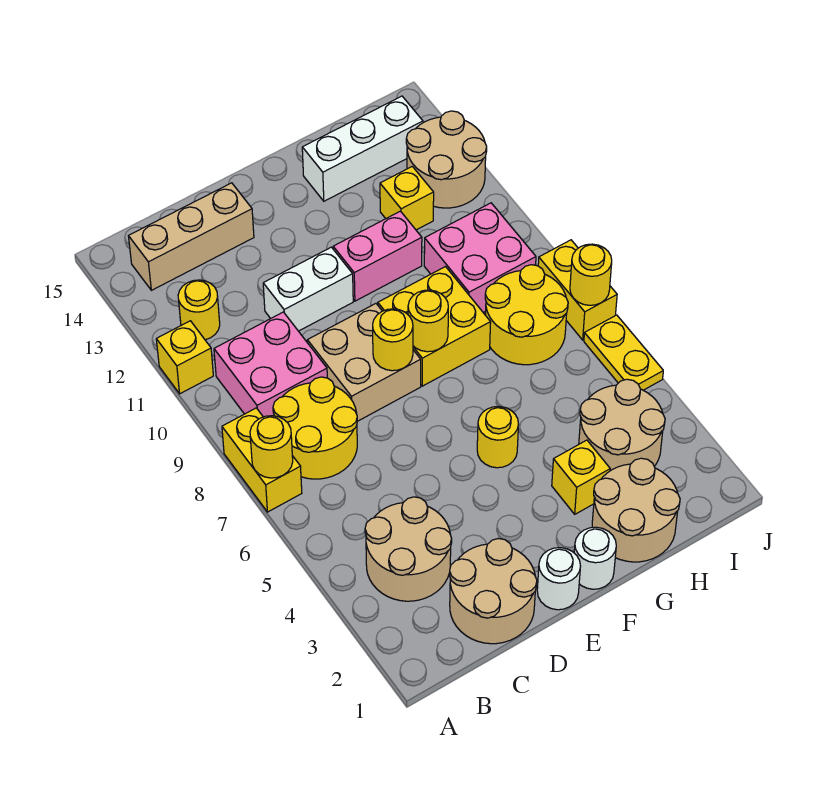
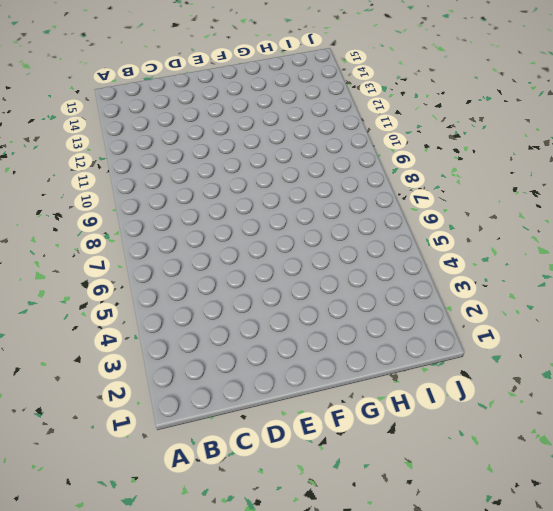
none -> yellow 1x2 brick [222,408,302,512]
none -> yellow 1x1 brick [156,321,213,394]
none -> tan 2x2 round brick [365,497,452,601]

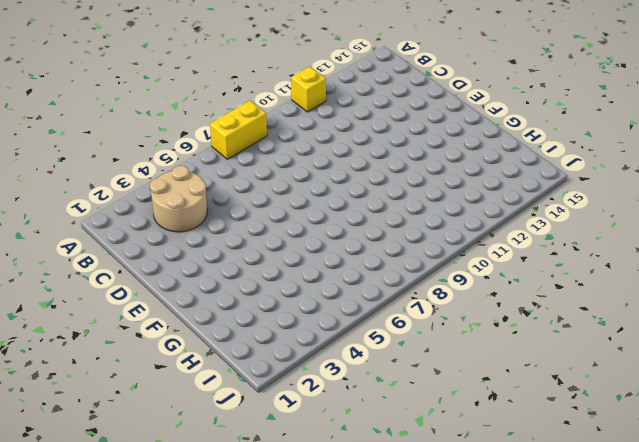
none -> yellow 2x2 round brick [273,377,357,479]
none -> pink 2x2 brick [214,312,327,417]
none -> yellow 1x1 round brick [178,280,220,340]

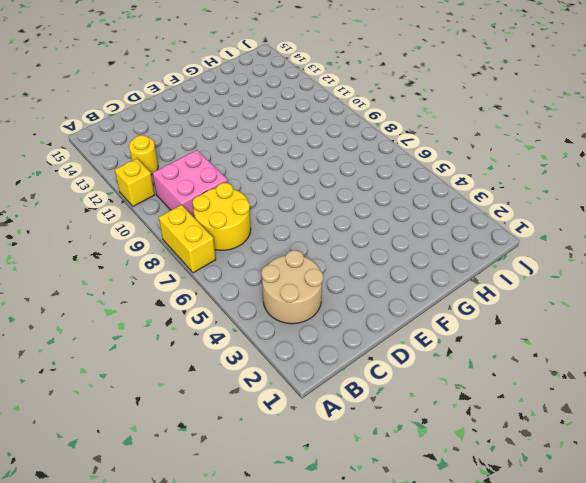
none -> tan 1x3 brick [129,183,254,290]
none -> tan 2x2 round brick [449,539,537,644]
none -> tan 2x2 brick [307,304,421,421]

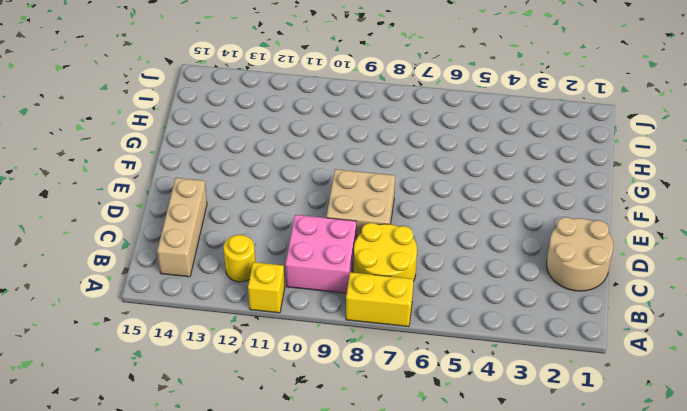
none -> tan 2x2 round brick [365,497,452,601]
none -> white 1x2 brick [263,247,353,331]
none -> white 1x1 round brick [537,548,581,610]

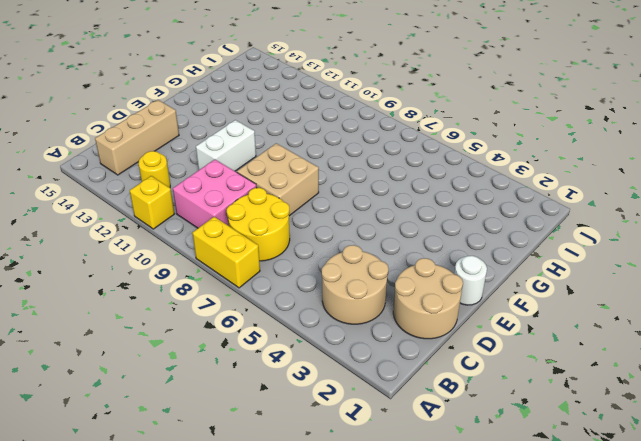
none -> white 1x1 round brick [574,527,616,589]
none -> yellow 1x1 round brick [477,406,519,468]
none -> yellow 2x2 brick [378,267,491,386]

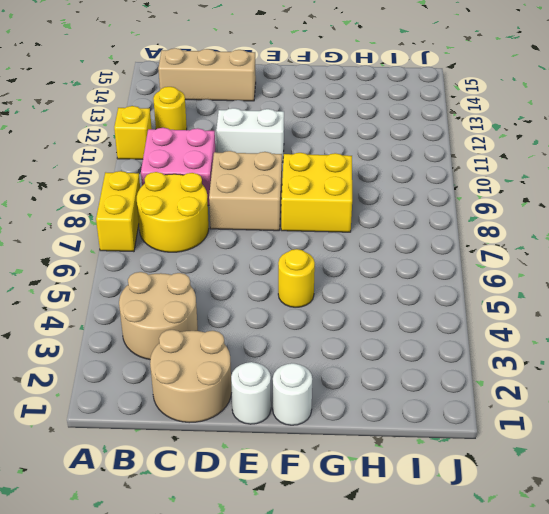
none -> pink 1x2 brick [333,211,422,301]
none -> tan 2x2 round brick [592,458,680,562]
none -> yellow 1x1 brick [552,440,610,514]

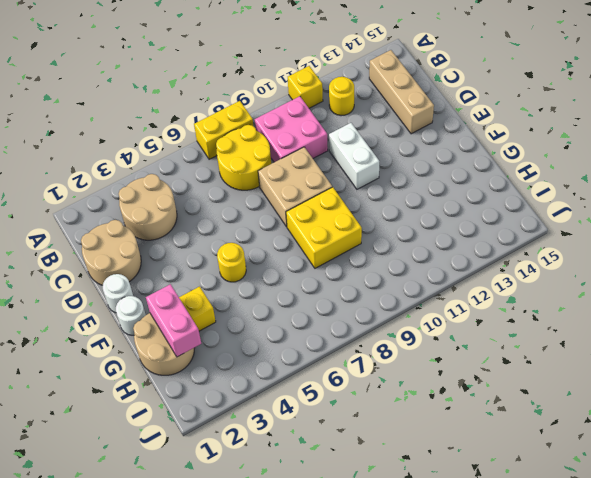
pink 1x2 brick [146,284,201,357] -> pink 1x2 brick moved to [333,211,422,301]
none -> white 1x3 brick [302,96,423,201]
none -> tan 2x2 round brick [579,379,665,471]
none -> yellow 2x2 round brick [485,265,568,365]

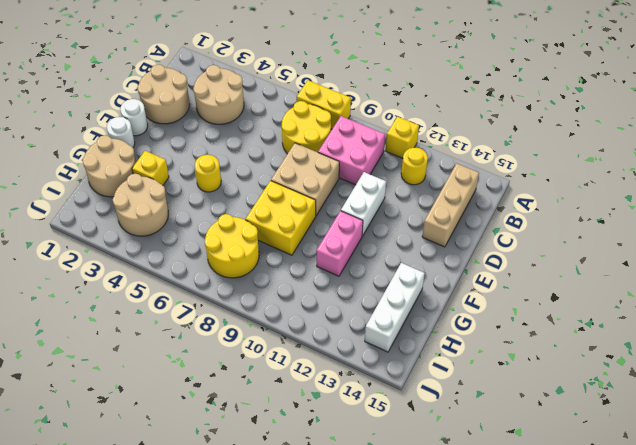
none -> pink 2x2 brick [424,203,536,313]
none -> yellow 1x1 brick [380,166,434,230]
none -> tan 2x2 round brick [406,111,487,208]

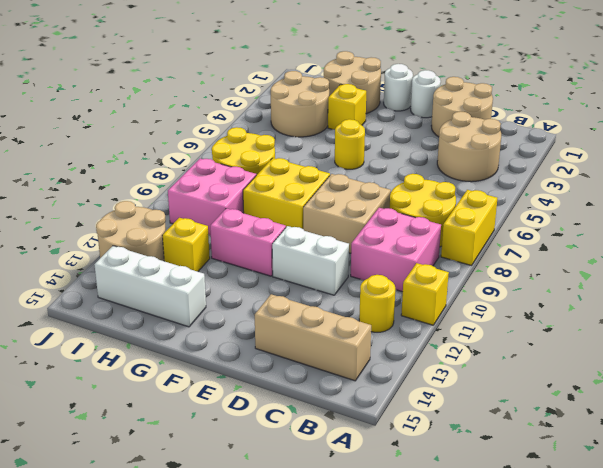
none -> yellow 1x2 plate [584,315,663,390]
none -> yellow 1x2 brick [538,240,617,340]
none -> yellow 1x1 round brick [250,416,293,478]

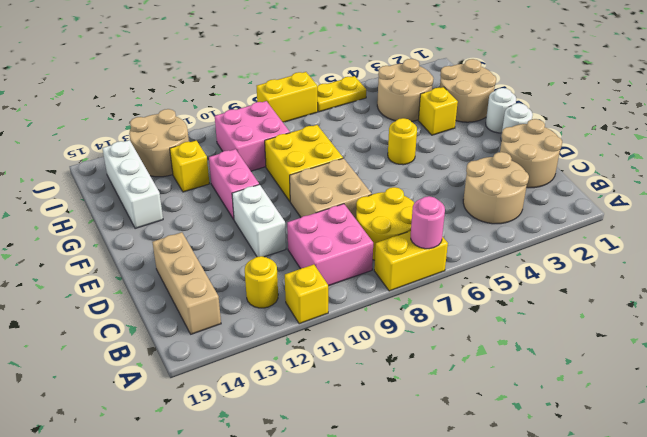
pink 1x1 round brick [411,196,445,249] -> yellow 1x1 round brick [250,416,293,478]
none -> yellow 2x2 round brick [485,265,568,365]
none -> yellow 1x1 round brick [373,309,413,371]
none -> yellow 1x1 round brick [408,290,448,352]

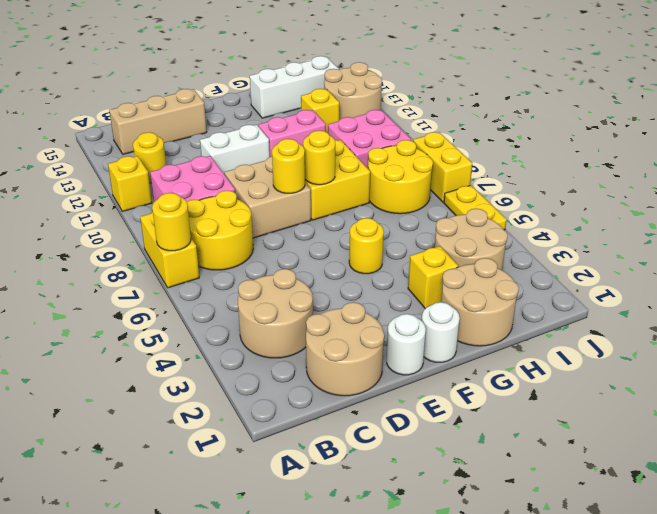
none -> yellow 1x1 round brick [570,244,612,305]

